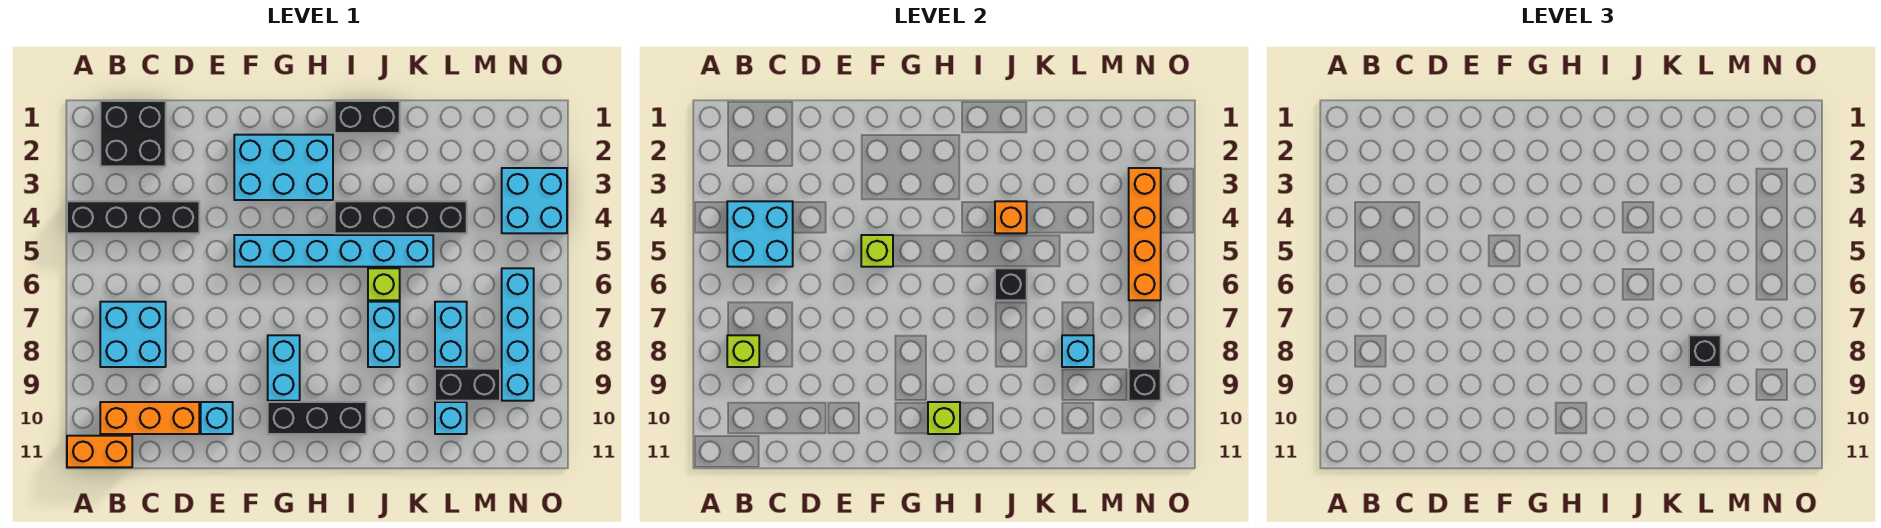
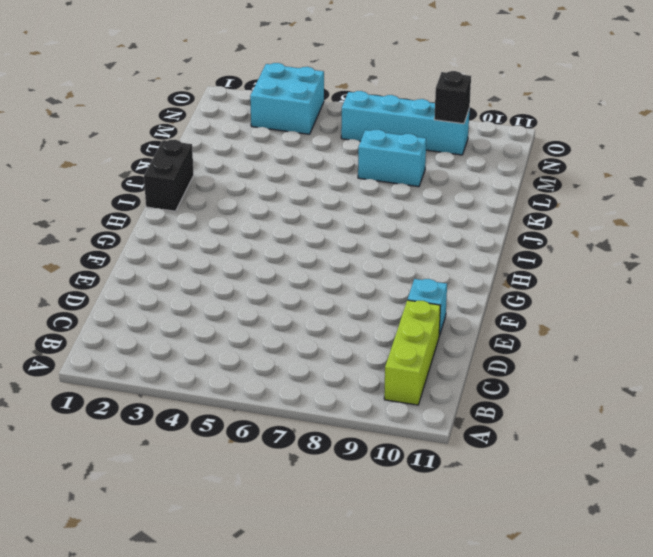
lime 1x3 brick [384,300,441,405] -> orange 1x3 brick [100,402,199,434]
none -> black 1x4 brick [67,201,199,233]
none -> orange 1x2 brick [67,436,132,467]
none -> black 2x2 brick [100,101,166,166]

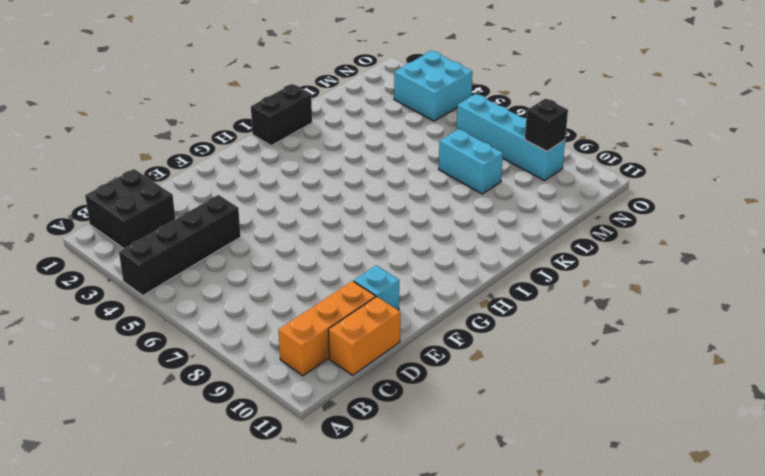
orange 1x2 brick [328,297,400,375] -> orange 1x2 brick moved to [67,436,132,467]
none -> cyan 2x2 brick [100,302,166,367]
none -> cyan 2x3 brick [234,135,333,200]
none -> cyan 1x6 brick [234,235,433,267]

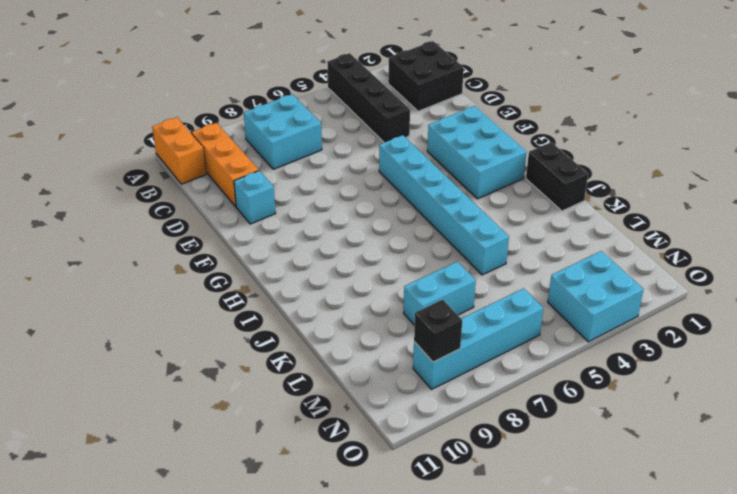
none -> cyan 1x2 brick [268,335,300,401]
none -> black 1x3 brick [268,402,366,434]
none -> black 1x4 brick [335,201,467,233]

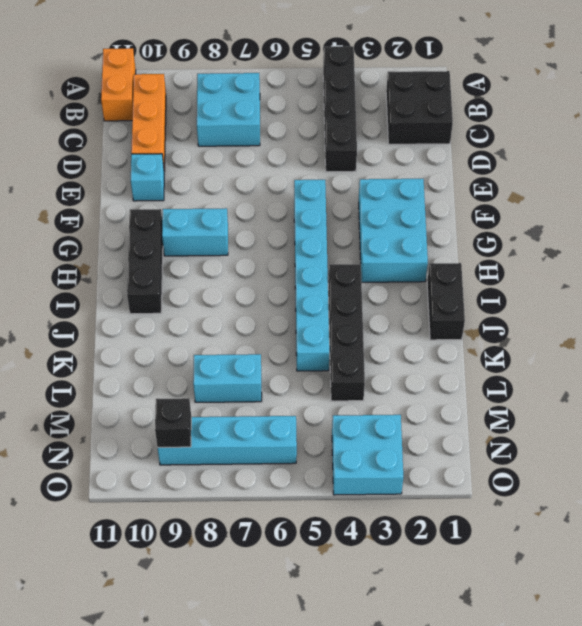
none -> lime 1x1 brick [368,268,400,300]
none -> cyan 1x2 brick [368,302,400,367]
none -> black 1x2 brick [435,369,500,401]

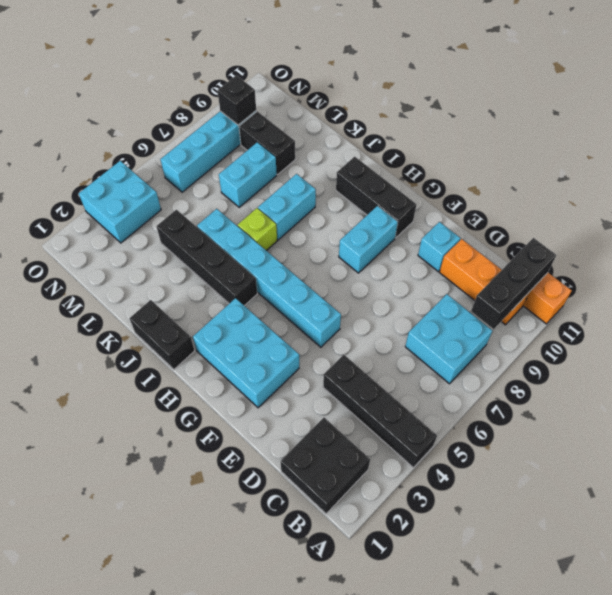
black 1x3 brick [471,238,556,329] -> none
none -> cyan 1x1 brick [435,402,467,434]
none -> cyan 2x2 brick [727,201,793,267]
none -> lime 1x1 brick [727,335,759,367]

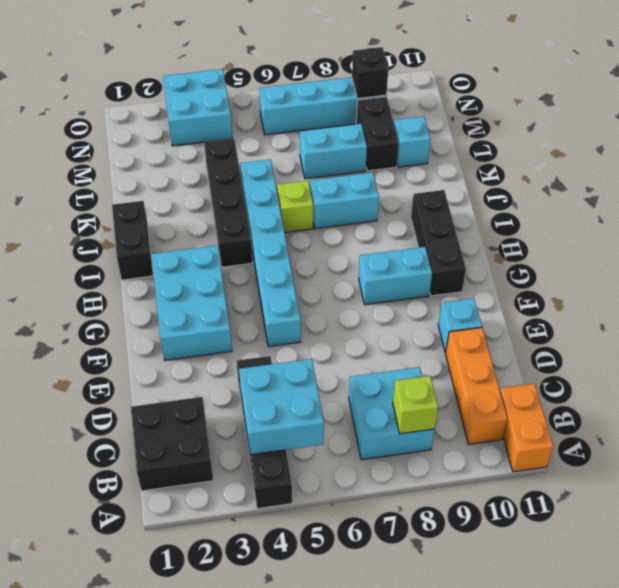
none -> lime 1x1 brick [861,235,893,267]
none -> lime 1x1 brick [928,402,960,434]
none -> orange 1x1 brick [995,201,1027,233]

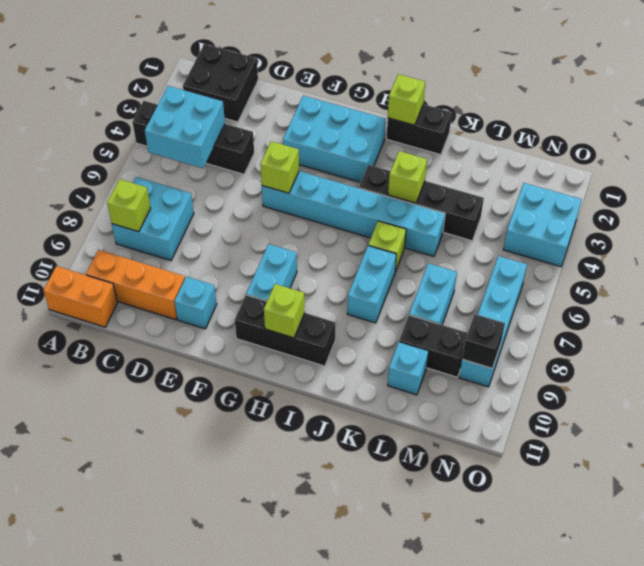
lime 1x1 brick [388,74,425,125] -> none
lime 1x1 brick [388,151,427,203] -> orange 1x1 brick [995,201,1027,233]
none -> black 1x1 brick [995,268,1027,300]
none -> cyan 1x1 brick [1062,335,1094,367]
none -> orange 1x4 brick [1129,168,1161,300]

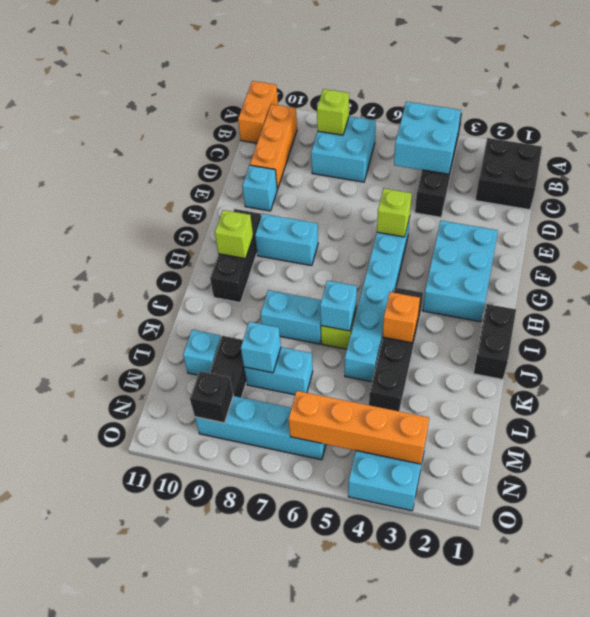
cyan 1x1 brick [320,281,357,331] -> black 1x1 brick [995,268,1027,300]
none -> black 1x1 brick [1689,335,1721,367]

